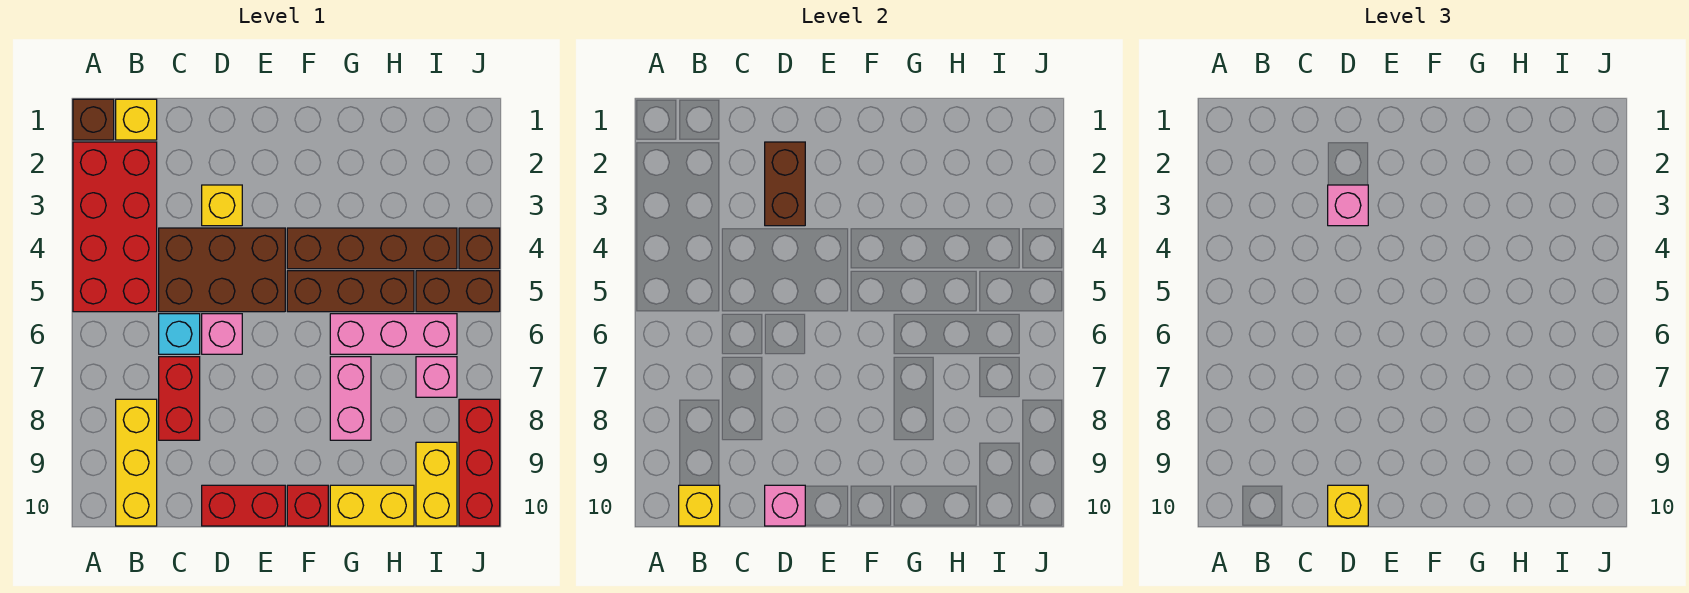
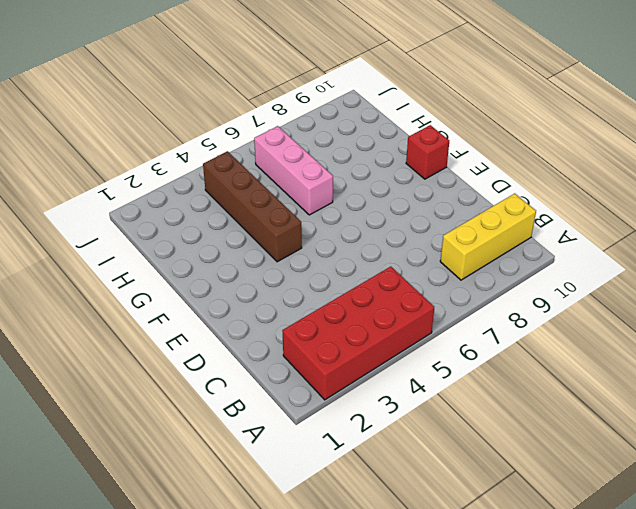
none -> brown 1x1 brick [73,99,114,140]
none -> yellow 1x1 brick [116,99,157,140]
none -> brown 2x3 brick [159,228,285,312]

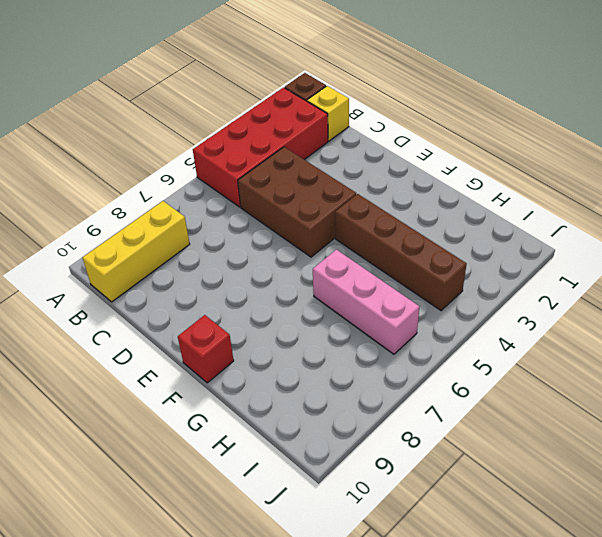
none -> cyan 1x1 brick [159,314,200,354]
none -> red 1x2 brick [159,357,200,440]
none -> yellow 1x1 brick [202,185,242,226]

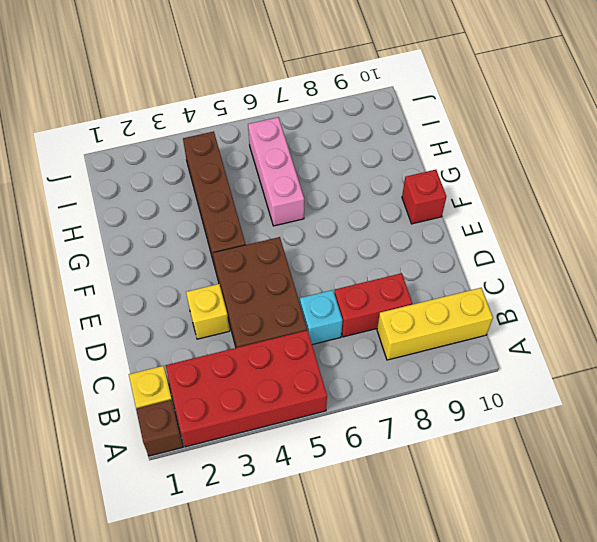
none -> pink 1x1 brick [202,314,242,354]
none -> red 1x2 brick [202,485,285,526]
none -> brown 1x3 brick [287,271,414,312]

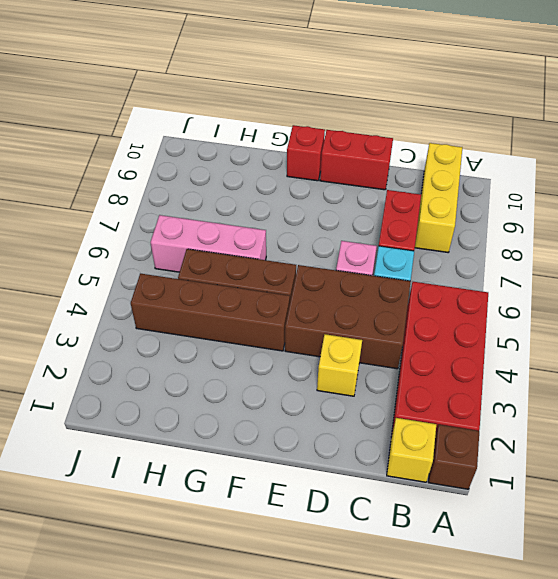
none -> pink 1x2 brick [330,357,371,440]
none -> yellow 1x2 brick [330,485,414,526]
none -> brown 1x2 brick [416,271,500,312]

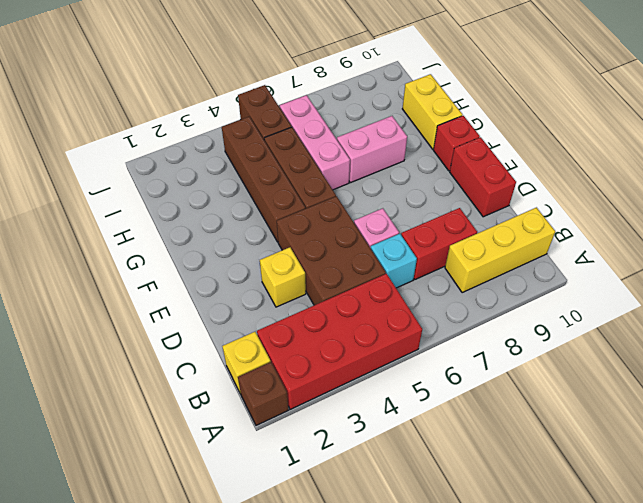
none -> pink 1x1 brick [416,357,457,397]
none -> yellow 1x2 brick [416,442,457,526]
none -> brown 1x1 brick [459,228,500,269]

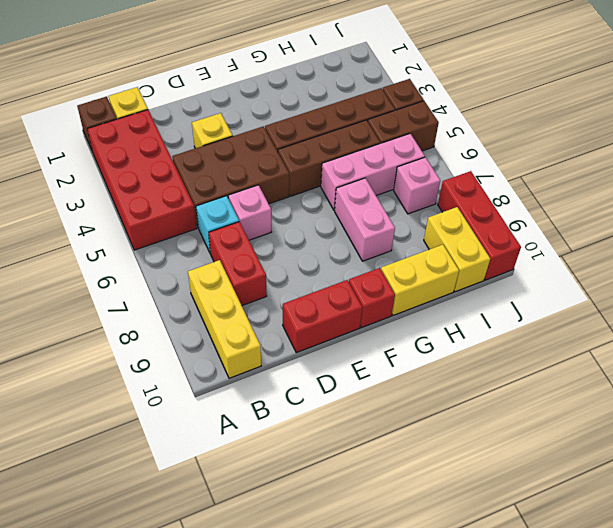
none -> yellow 1x1 brick [679,485,720,526]
none -> brown 1x2 brick [765,142,805,226]
none -> pink 1x1 brick [765,485,805,526]

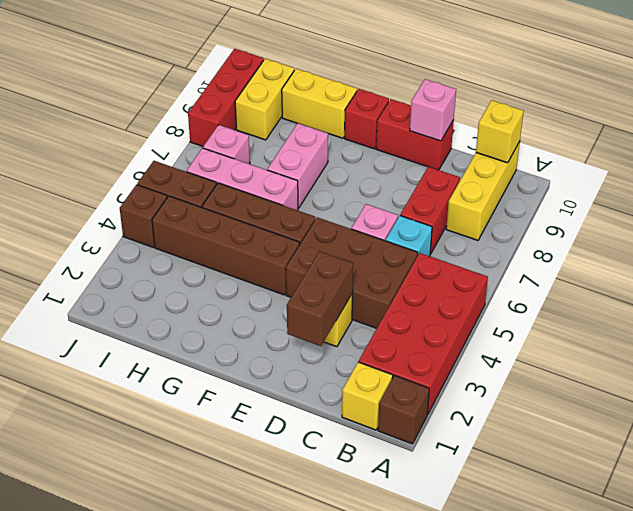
none -> pink 1x1 brick [1328,185,1368,226]
none -> yellow 1x1 brick [1328,485,1368,526]

